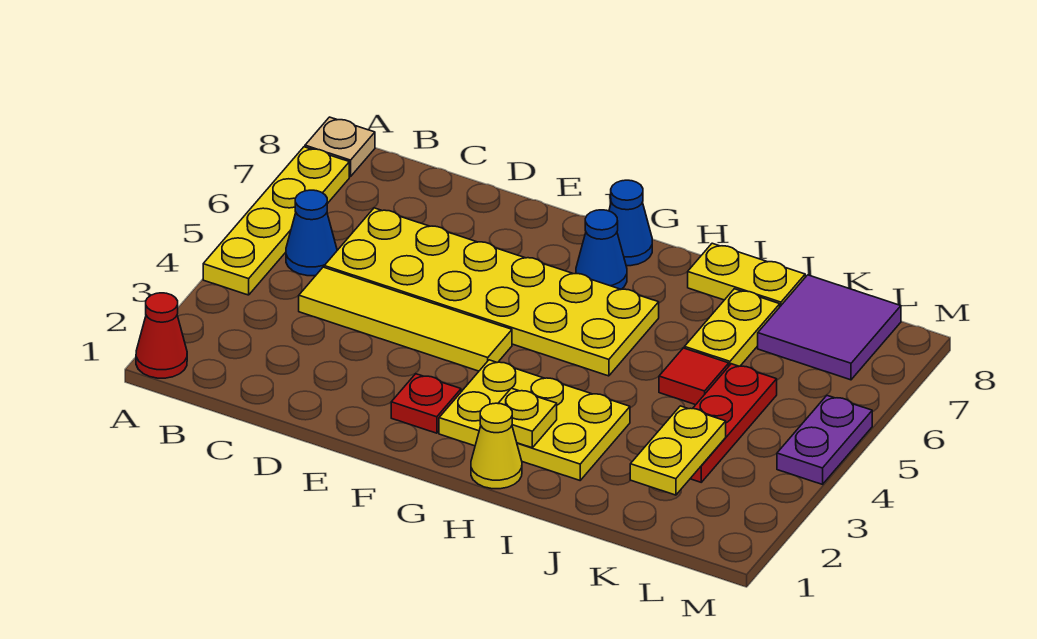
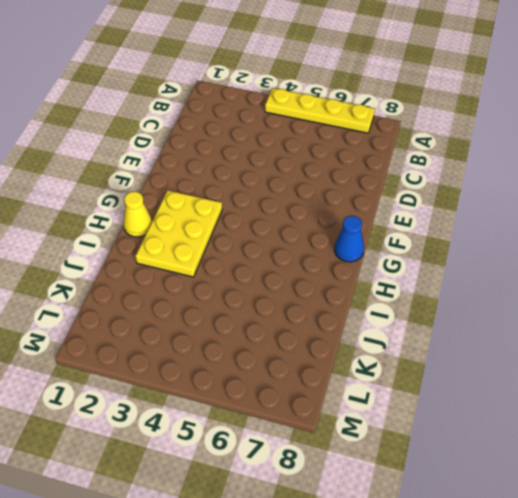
none -> red 1x1 cone [136,293,187,378]
none -> tan 1x1 plate [305,117,375,177]
none -> blue 1x1 cone [286,190,337,276]

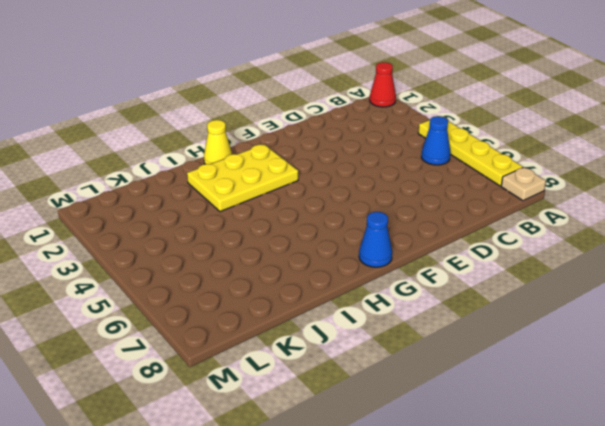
none -> yellow 1x4 tile [299,267,512,371]
none -> yellow 2x6 plate [324,208,659,376]
none -> red 1x1 plate [391,374,461,433]

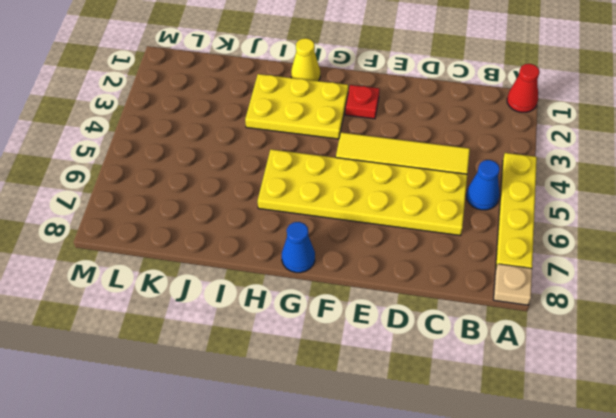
none -> blue 1x1 cone [576,210,627,289]
none -> yellow 1x2 plate [688,243,805,306]
none -> red 1x1 tile [659,348,729,405]

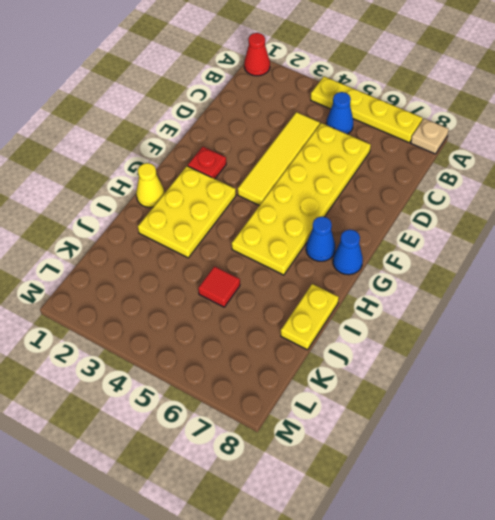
none -> yellow 1x2 plate [685,289,780,366]
none -> red 1x3 plate [690,364,777,482]
none -> purple 2x2 tile [758,275,901,380]

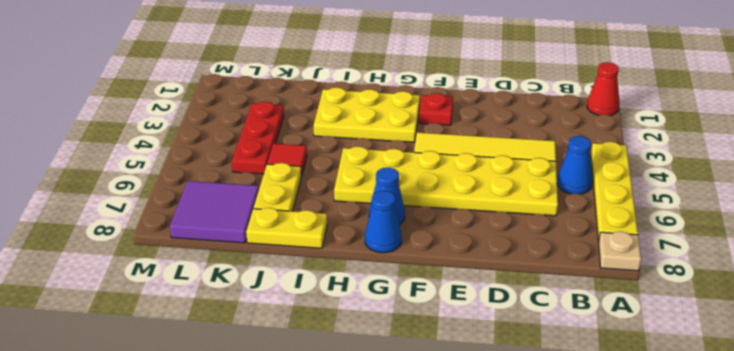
none -> yellow 1x1 cone [471,403,522,489]
none -> purple 1x2 plate [777,396,872,484]
none -> yellow 1x1 plate [498,388,557,448]

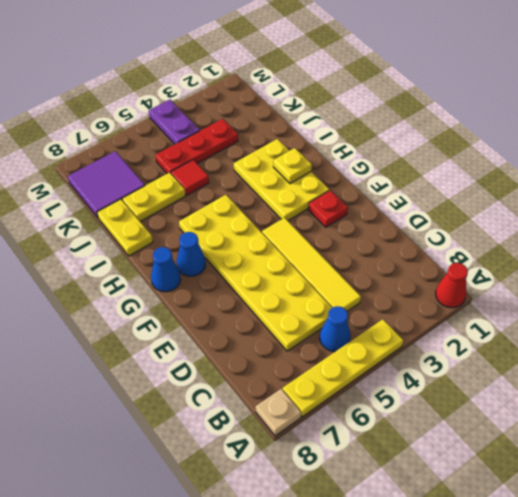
purple 1x2 plate [149,100,200,144] -> purple 1x2 plate turned to [777,396,872,484]
none -> yellow 1x1 cone [471,403,522,489]
none -> yellow 1x2 plate [630,406,726,495]

